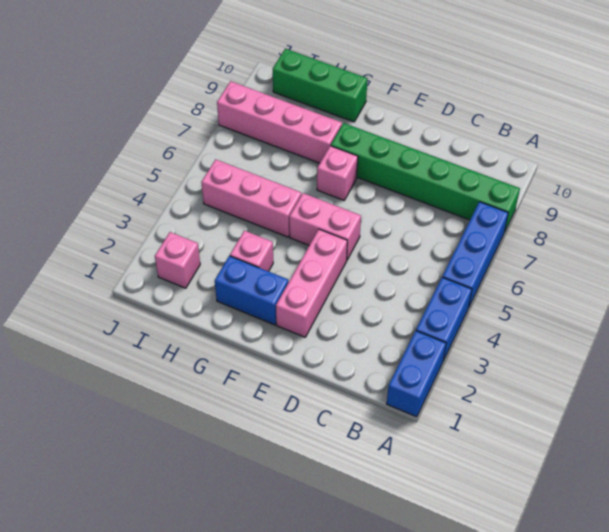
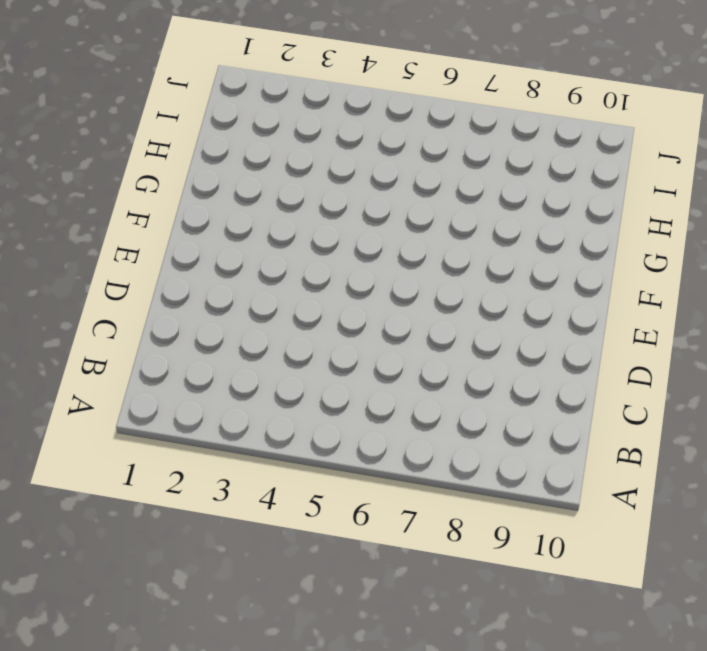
none -> blue 1x2 brick [387,331,446,417]
none -> blue 1x2 brick [416,277,472,361]
none -> blue 1x3 brick [442,202,508,307]

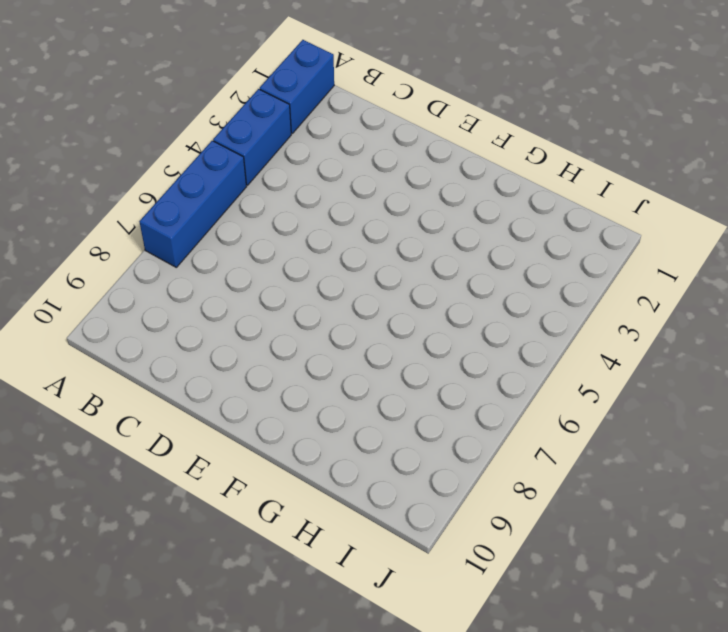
none -> green 1x6 brick [331,123,520,231]
none -> pink 1x3 brick [276,229,347,337]
none -> pink 1x2 brick [289,193,361,260]

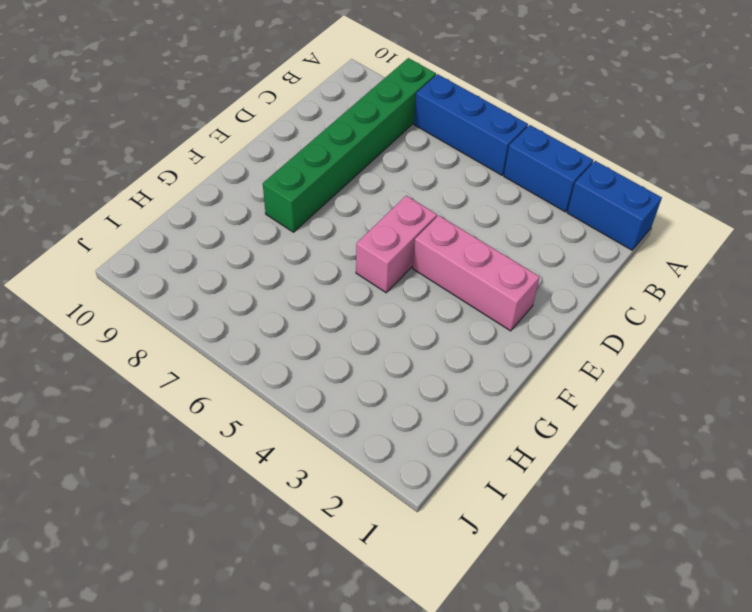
none -> blue 1x2 brick [215,256,289,325]
none -> pink 1x1 brick [317,146,358,200]
none -> pink 1x1 brick [230,231,273,271]

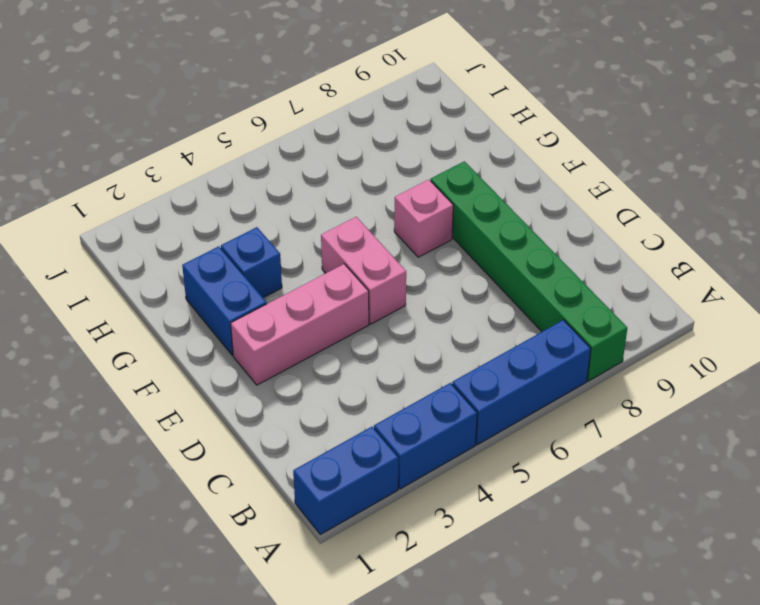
blue 1x1 brick [221,227,282,298] -> pink 1x1 brick [230,231,273,271]
none -> pink 1x3 brick [201,159,301,237]
none -> pink 1x4 brick [217,81,342,163]
none -> green 1x3 brick [273,49,367,122]

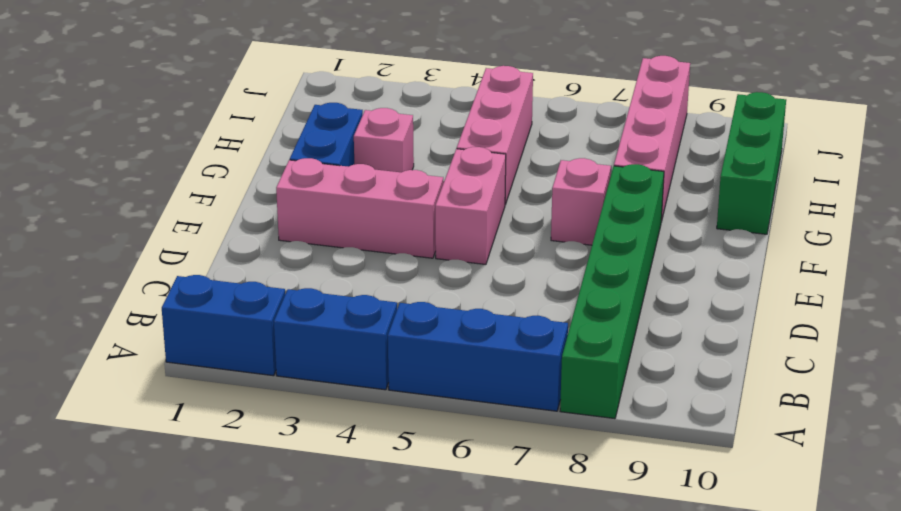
none -> pink 1x1 brick [155,232,200,288]

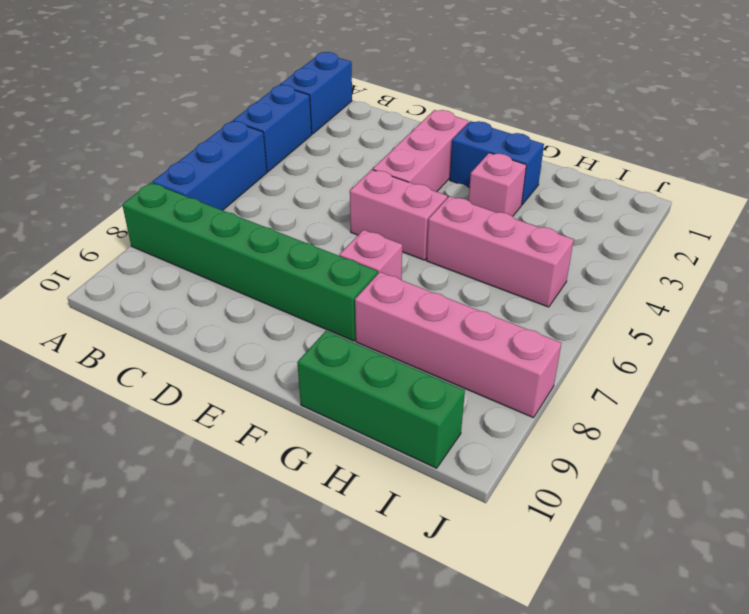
none -> pink 1x1 brick [155,232,200,288]

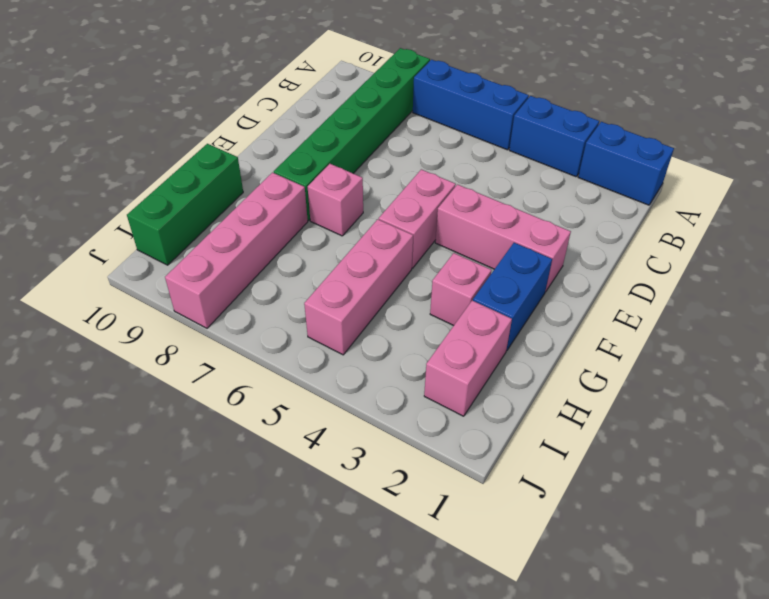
pink 1x2 brick [424,301,512,416] -> pink 1x1 brick [155,232,200,288]

